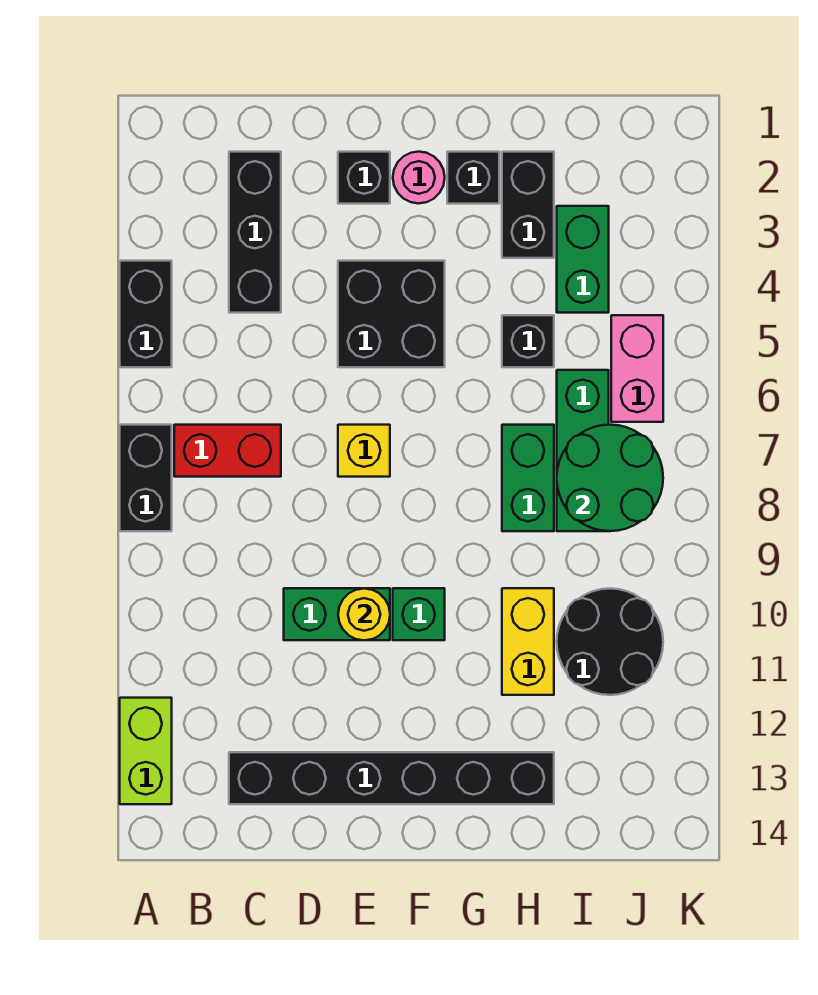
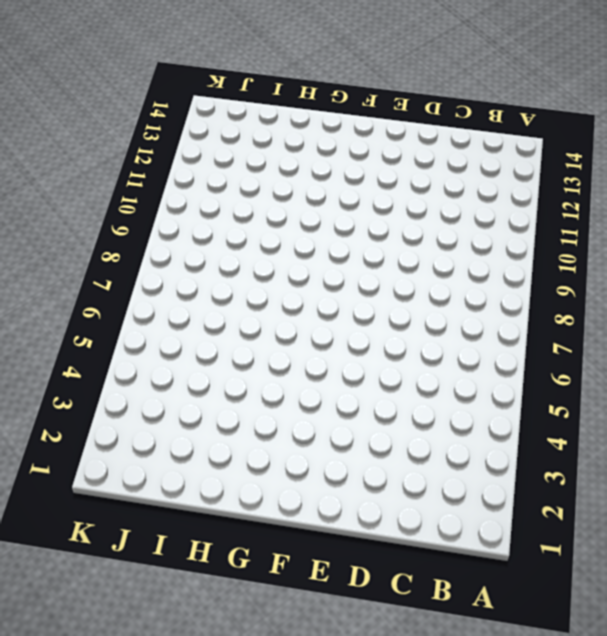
none -> black 1x2 brick [120,261,172,367]
none -> black 1x2 brick [120,425,172,531]
none -> lime 1x2 brick [120,698,172,804]

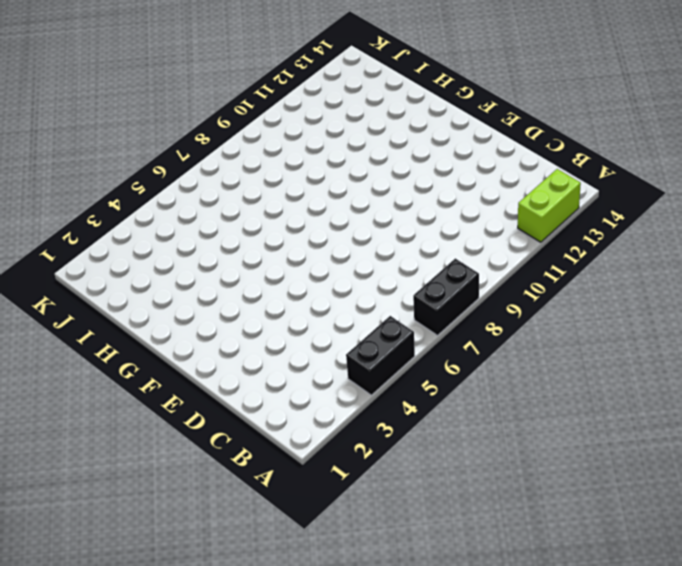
none -> red 1x2 brick [174,425,281,477]
none -> black 1x3 brick [229,152,281,313]
none -> black 1x6 brick [229,752,554,804]

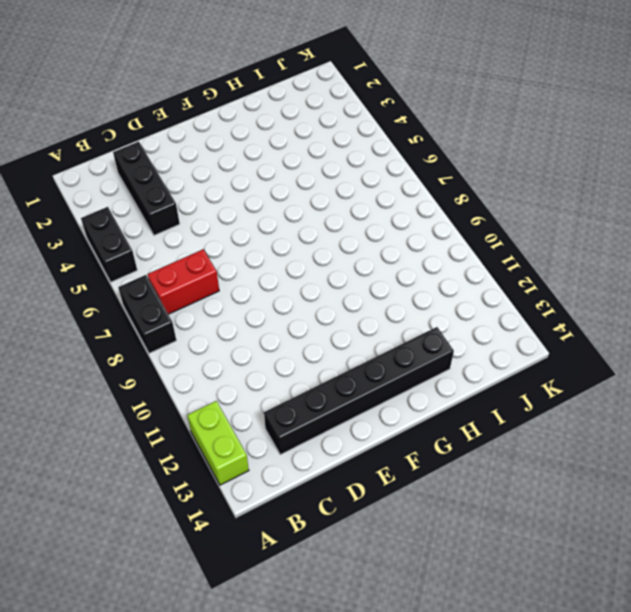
none -> green 1x2 brick [284,588,390,640]
none -> black 1x1 brick [338,152,390,204]
none -> black 2x2 brick [338,261,445,367]

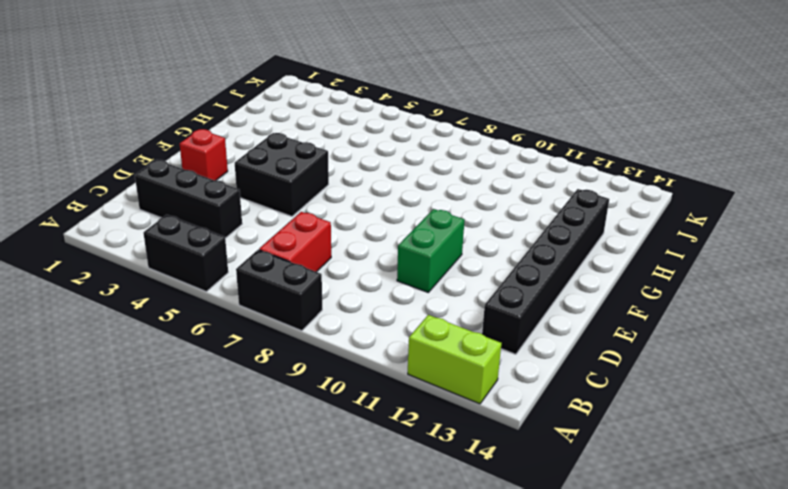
red 1x1 brick [180,129,228,180] -> black 1x1 brick [338,152,390,204]
none -> yellow 1x1 brick [338,425,390,477]
none -> pink 1x1 round brick [393,152,445,203]
none -> green 1x1 brick [393,588,445,640]

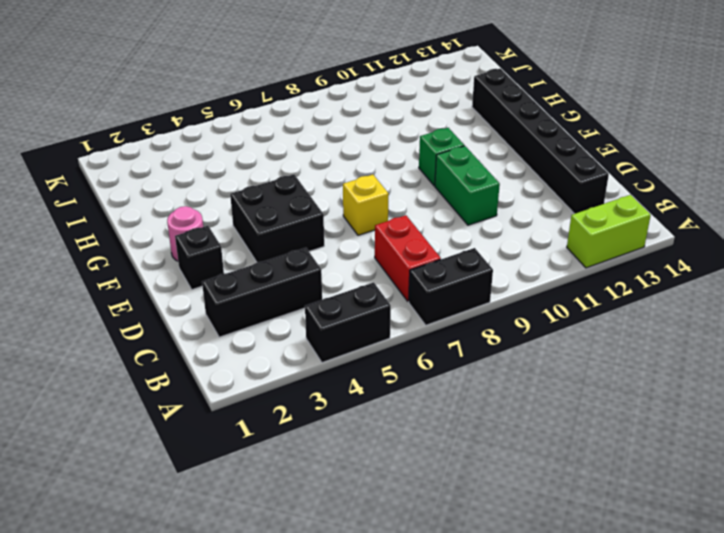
none -> black 1x1 brick [447,152,499,204]
none -> black 1x2 brick [502,152,554,258]
none -> black 1x1 brick [502,315,554,367]

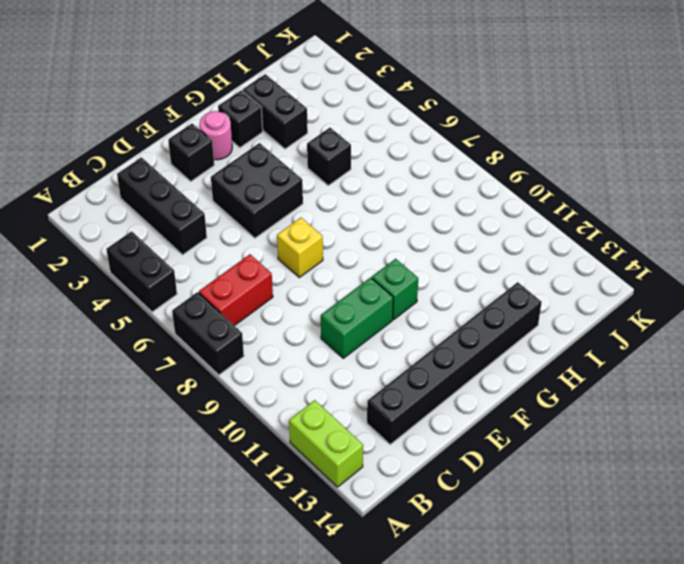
none -> green 1x2 brick [502,425,554,531]
none -> yellow 1x2 brick [502,588,554,695]
none -> green 1x2 brick [557,206,609,313]

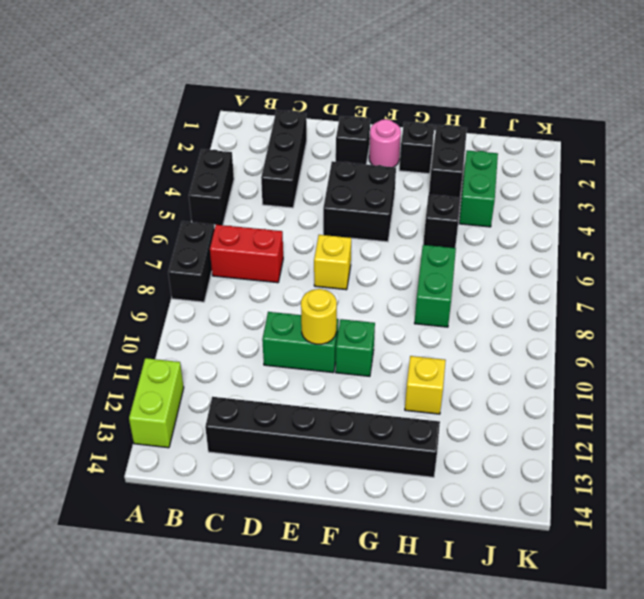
yellow 1x1 brick [405,356,446,414] -> yellow 1x2 brick [502,588,554,695]
none -> green 1x3 brick [557,370,609,531]
none -> black 2x2 round brick [557,589,663,695]
none -> pink 1x2 brick [611,315,663,422]

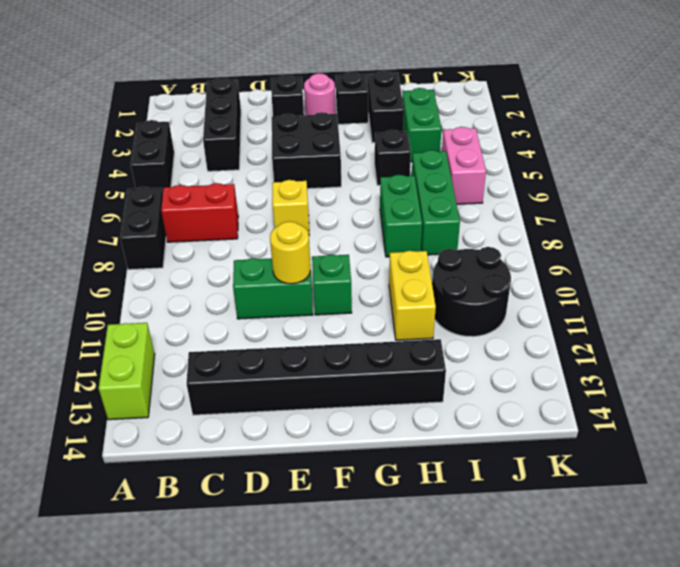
none -> green 2x2 round brick [557,425,663,531]

